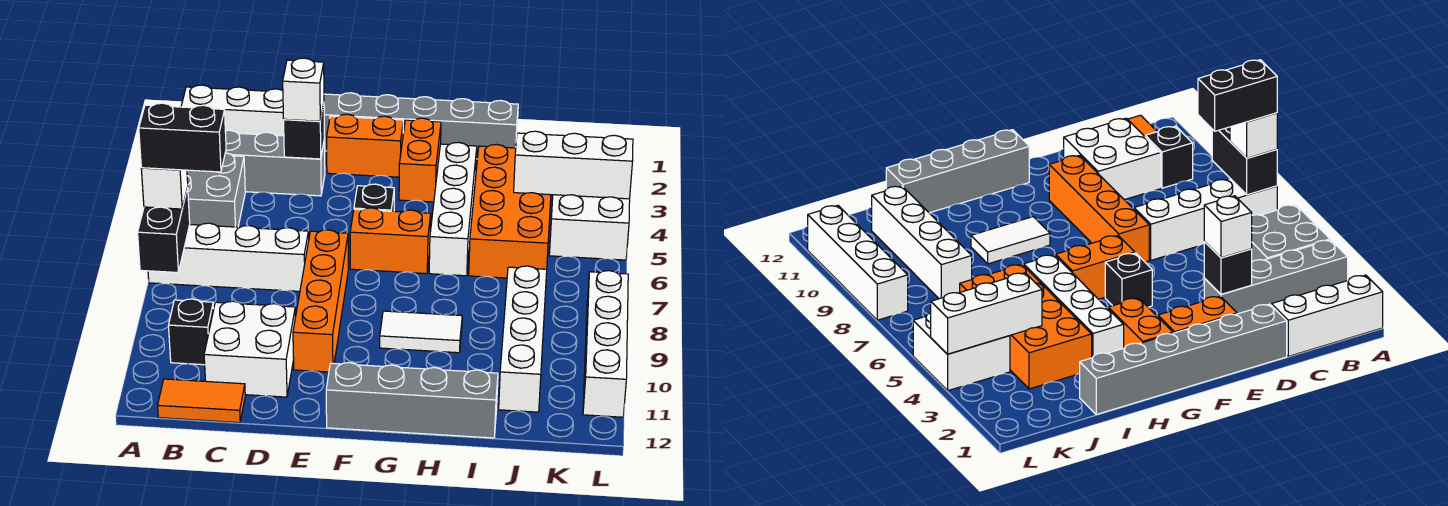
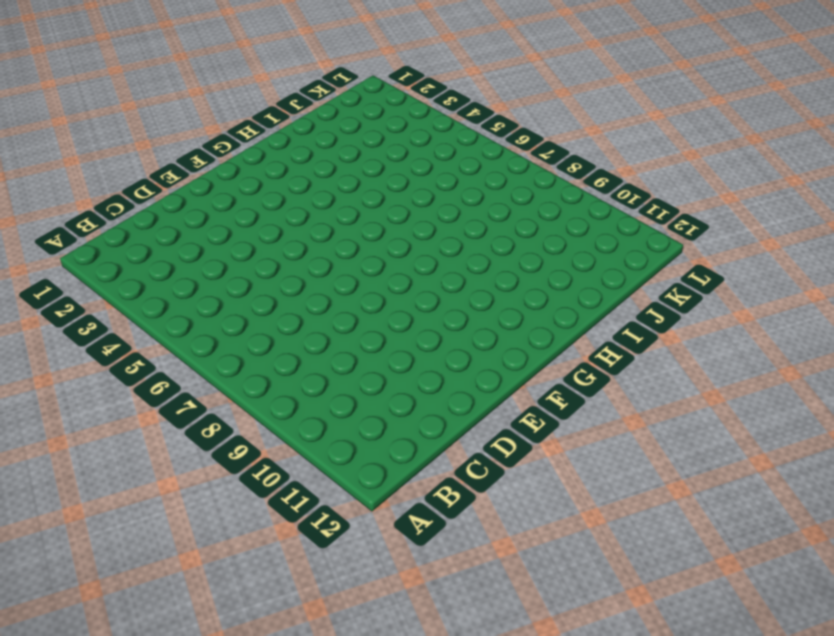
none -> white 1x3 brick [181,85,284,136]
none -> grey 1x4 brick [225,130,325,196]
none -> grey 2x2 brick [187,153,245,227]

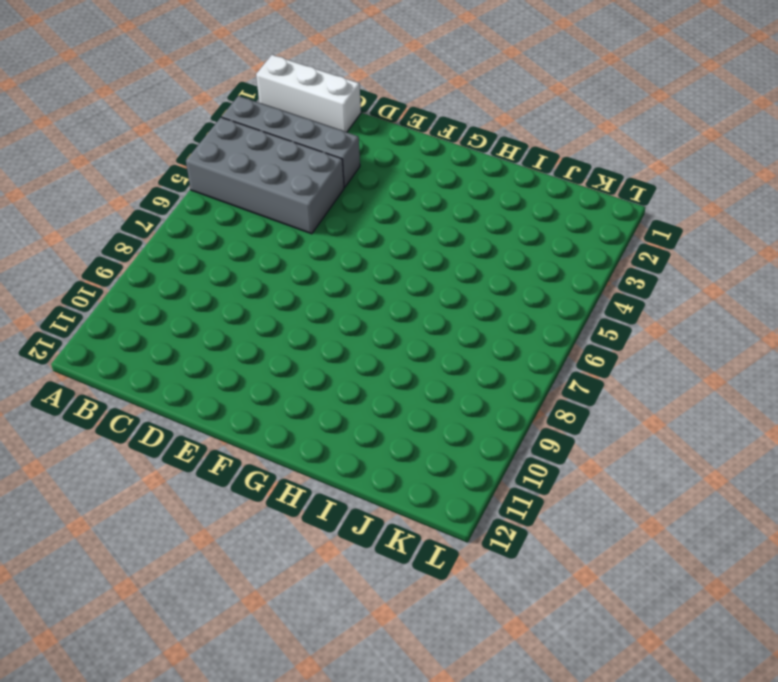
grey 2x4 brick [186,117,344,234] -> grey 2x2 brick [187,153,245,227]
none -> white 1x4 brick [148,223,309,291]
none -> black 1x1 brick [169,299,214,365]
none -> orange 1x2 tile [158,379,245,423]

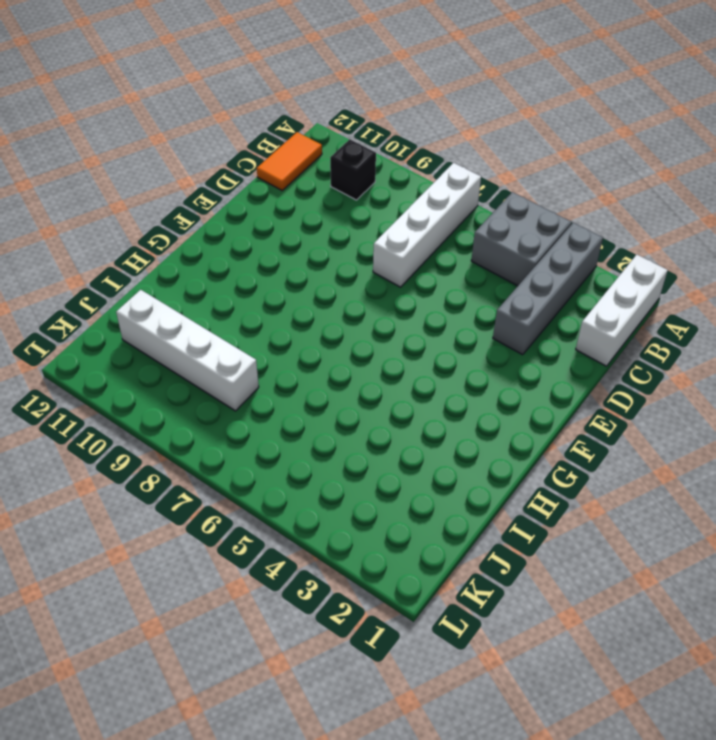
none -> white 2x2 brick [204,301,296,397]
none -> grey 1x6 brick [324,93,518,159]
none -> orange 1x2 brick [327,114,403,177]

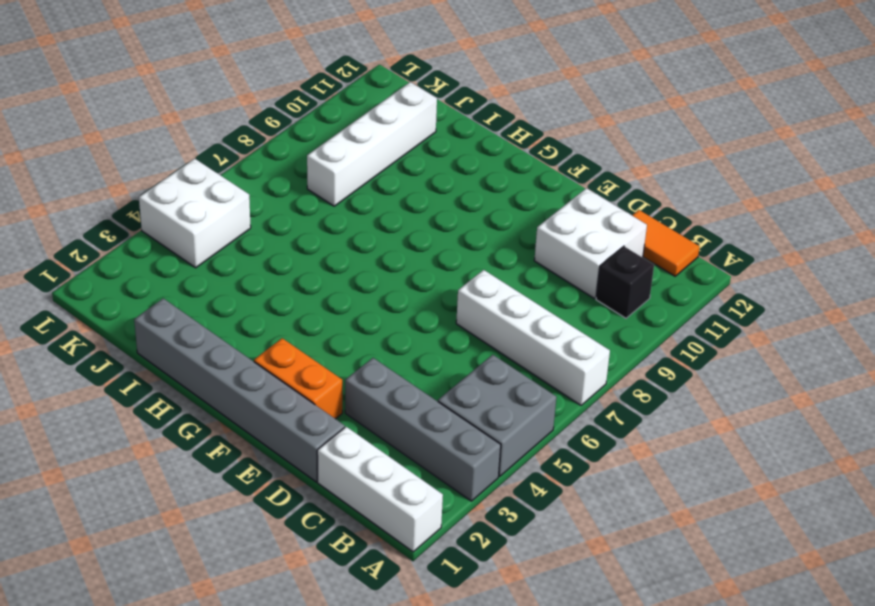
none -> orange 1x4 brick [293,230,348,372]
none -> black 1x1 brick [354,184,394,211]
none -> orange 1x2 brick [350,208,431,274]

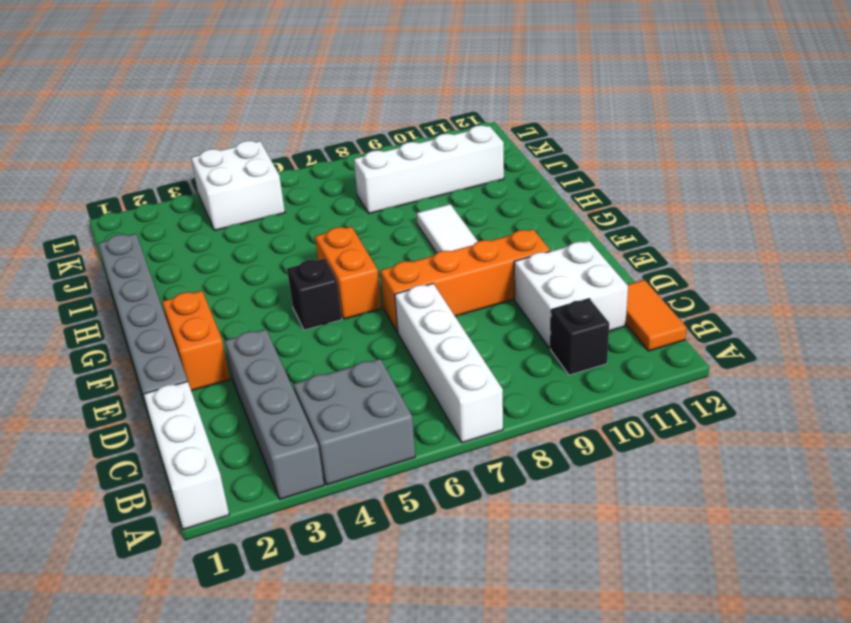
none -> grey 1x4 brick [326,363,498,438]
none -> orange 1x2 brick [399,118,441,202]
none -> white 1x4 brick [429,142,477,276]

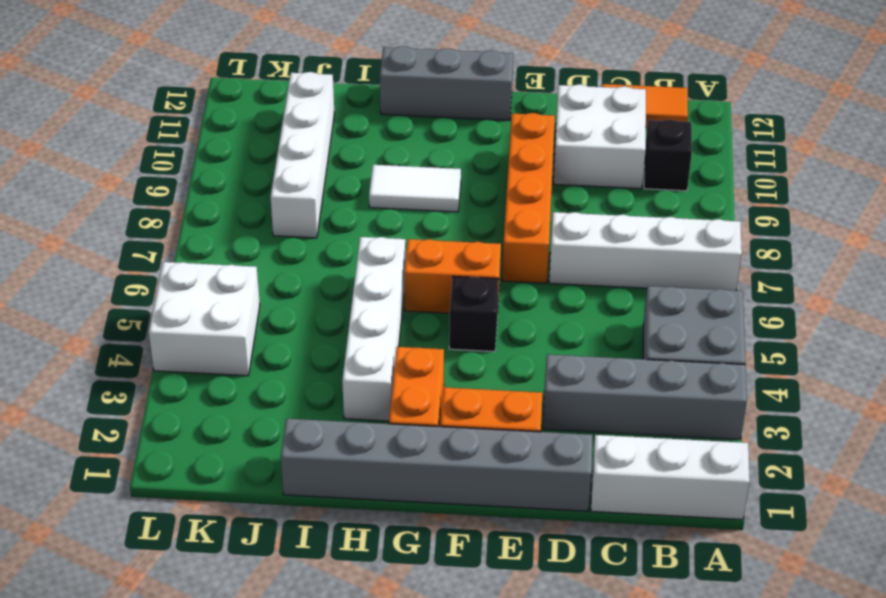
grey 1x3 brick [380,46,513,121] -> grey 1x4 brick [326,363,498,438]
none -> orange 2x4 brick [469,144,551,278]
none -> white 1x4 brick [583,271,628,417]
none -> black 1x2 brick [138,187,190,273]

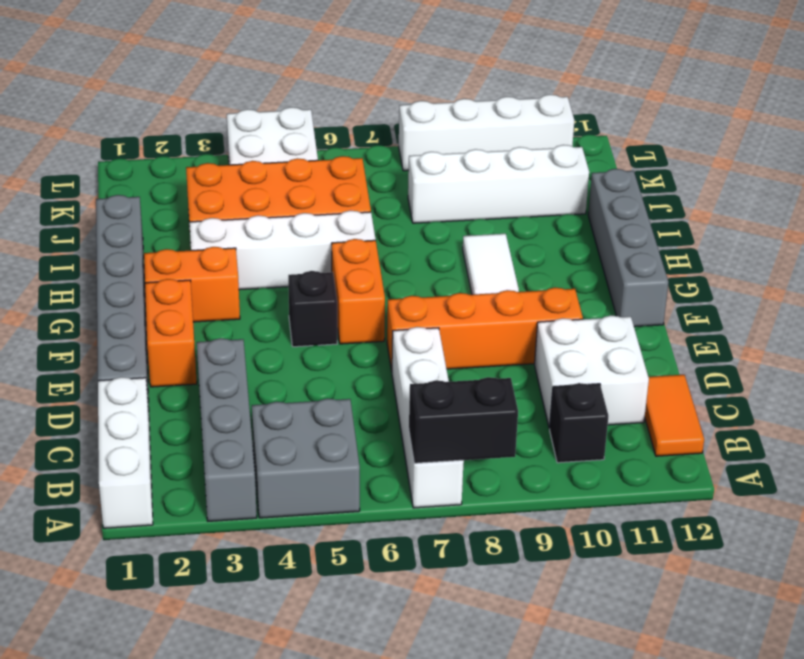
none -> black 1x1 brick [284,104,325,159]
none -> white 1x3 brick [514,131,633,199]
none -> white 1x1 brick [141,168,188,209]

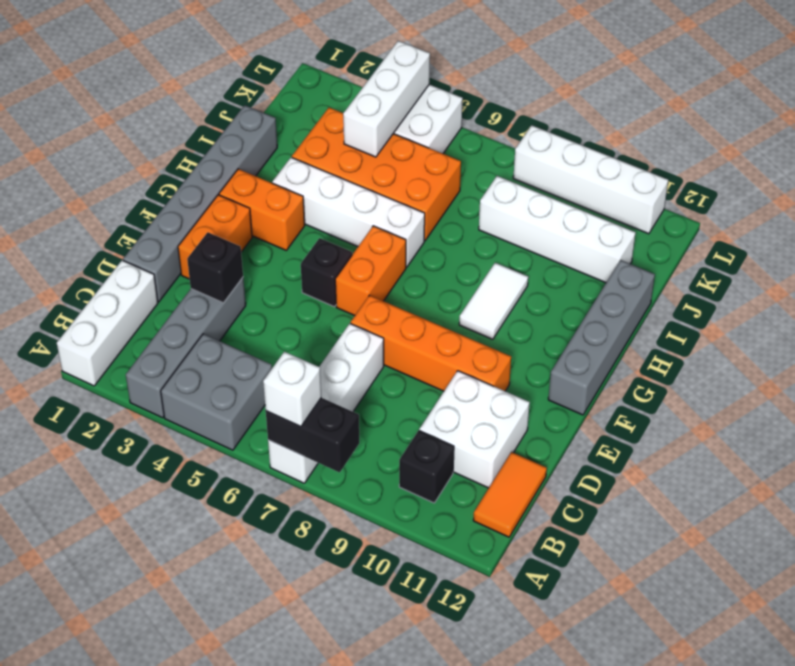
none -> white 1x1 brick [283,58,324,121]
none -> black 1x2 brick [139,103,226,172]

